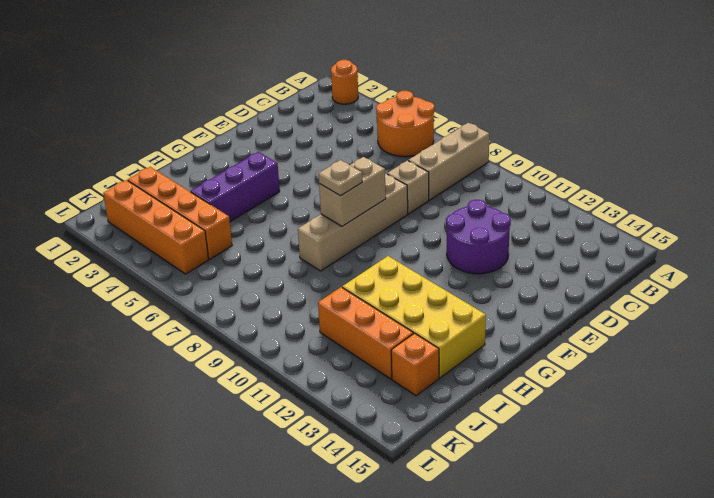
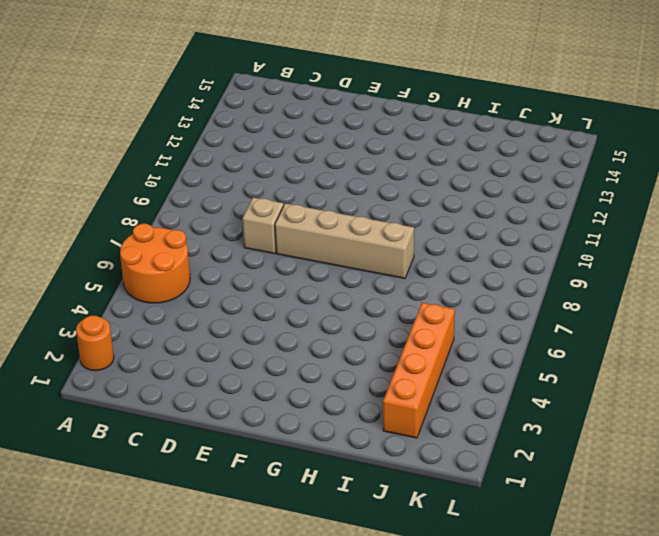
none -> tan 1x3 brick [408,123,489,200]
none -> purple 2x2 round brick [446,200,511,274]
none -> purple 1x3 brick [191,152,280,221]

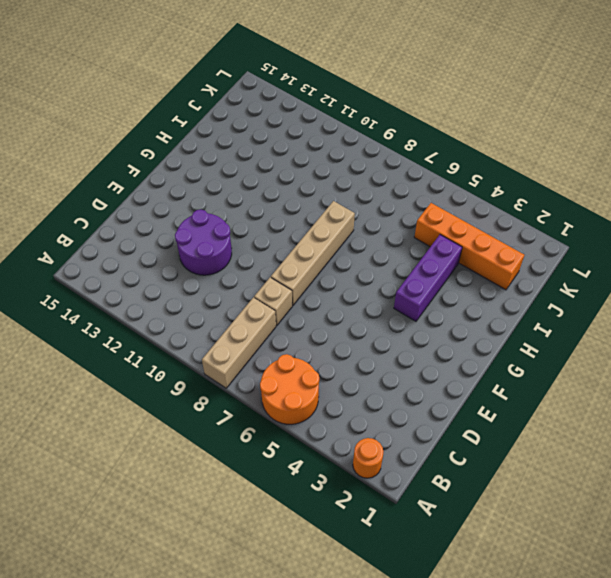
none -> yellow 2x4 brick [342,256,486,378]
none -> orange 1x3 brick [318,287,413,379]
none -> orange 1x1 brick [391,333,439,396]

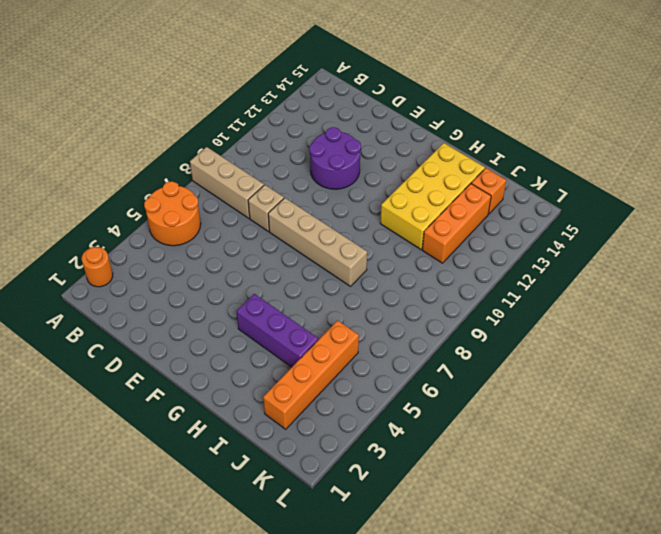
none -> orange 1x4 brick [103,180,208,274]
none -> tan 1x2 brick [319,157,386,226]
none -> tan 1x1 plate [319,160,362,196]

